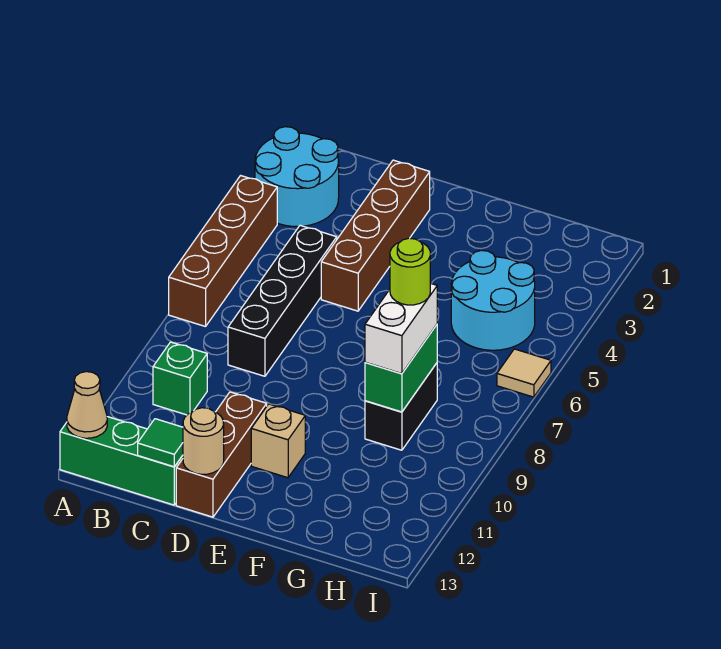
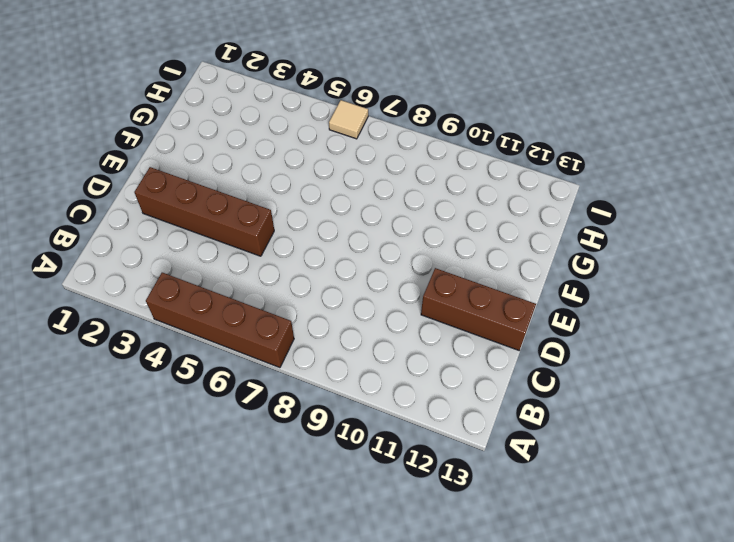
none -> cyan 2x2 round brick [255,127,339,227]
none -> green 1x3 brick [60,417,183,505]
none -> green 1x1 brick [153,342,207,415]

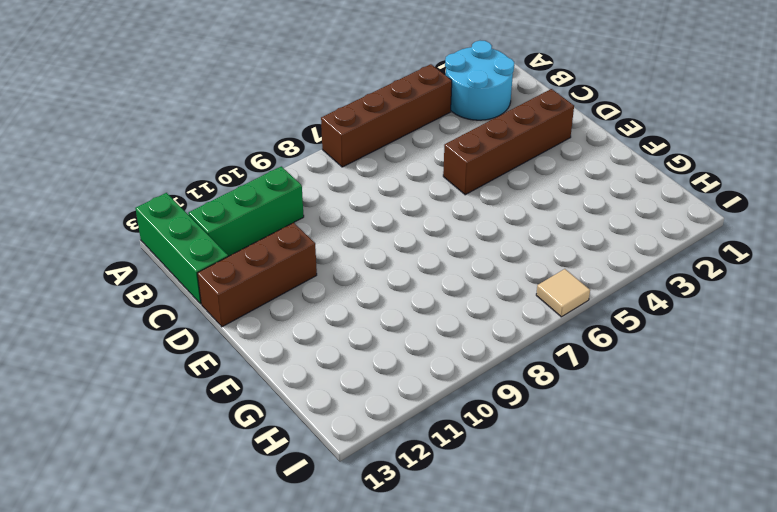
green 1x3 brick [188,166,304,256] -> green 1x1 brick [153,342,207,415]
none -> black 1x4 brick [228,225,337,376]
none -> tan 1x1 brick [251,404,305,478]
none -> cyan 2x2 round brick [451,250,535,350]

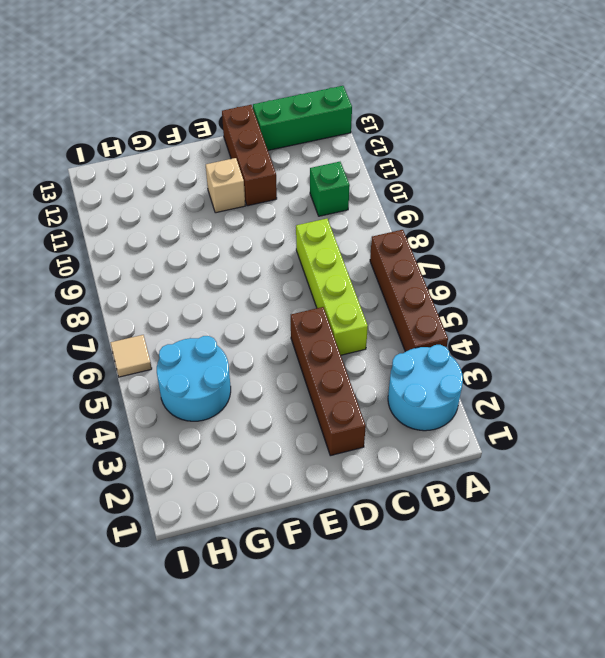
lime 1x4 brick [296,219,368,355] -> black 1x4 brick [228,225,337,376]
none -> black 1x2 brick [365,363,437,450]
none -> tan 1x1 cone [67,372,107,438]
none -> green 1x1 tile [138,419,183,467]

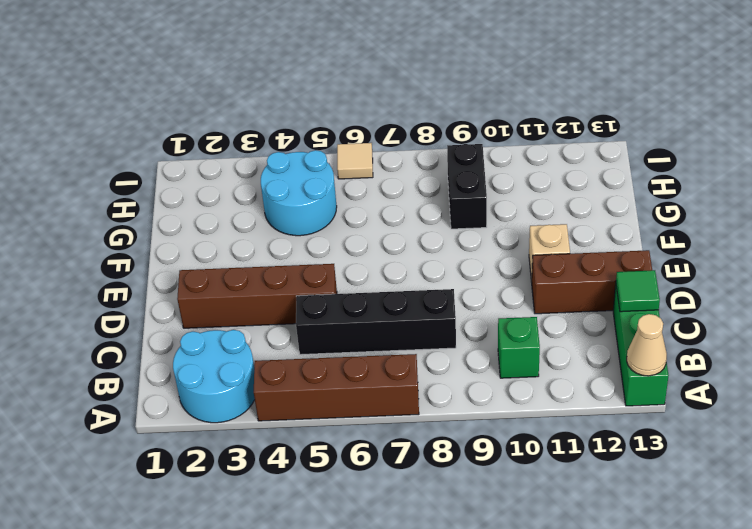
black 1x2 brick [447,144,487,229] -> black 1x2 brick turned to [365,363,437,450]
none -> tan 1x1 round brick [183,408,224,474]
none -> green 1x2 brick [365,325,437,412]
none -> white 1x2 brick [365,283,437,374]

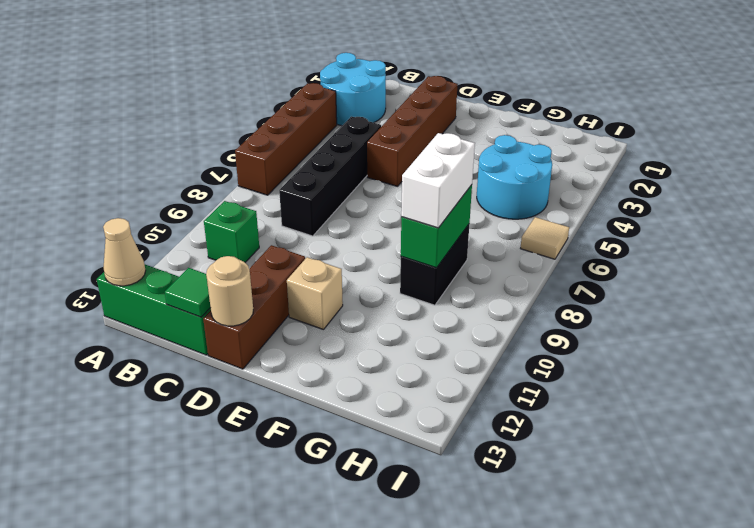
none -> lime 1x1 round brick [390,238,430,305]

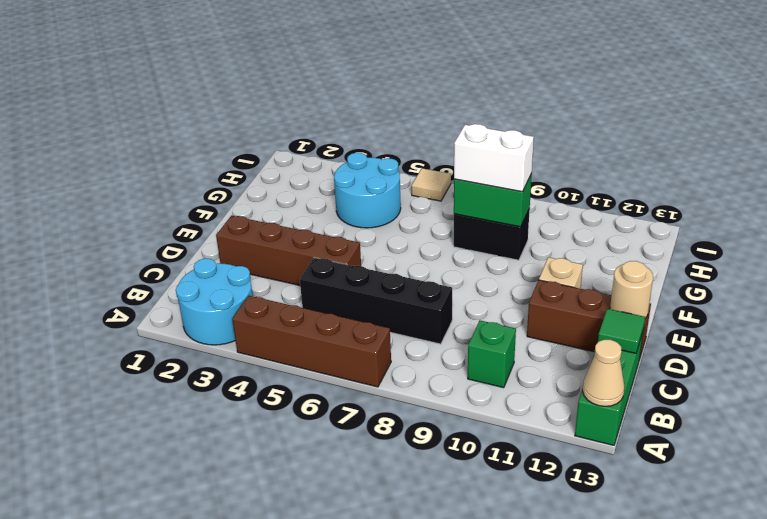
none -> lime 1x1 round brick [390,238,430,305]

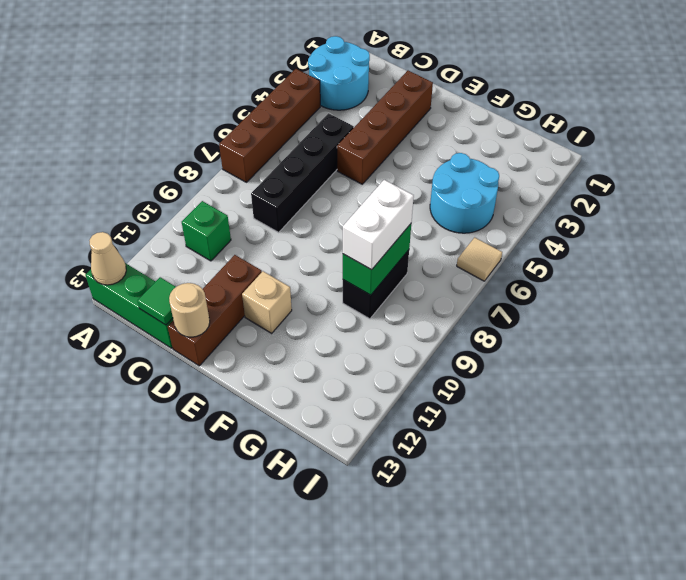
none -> lime 1x1 round brick [390,238,430,305]

